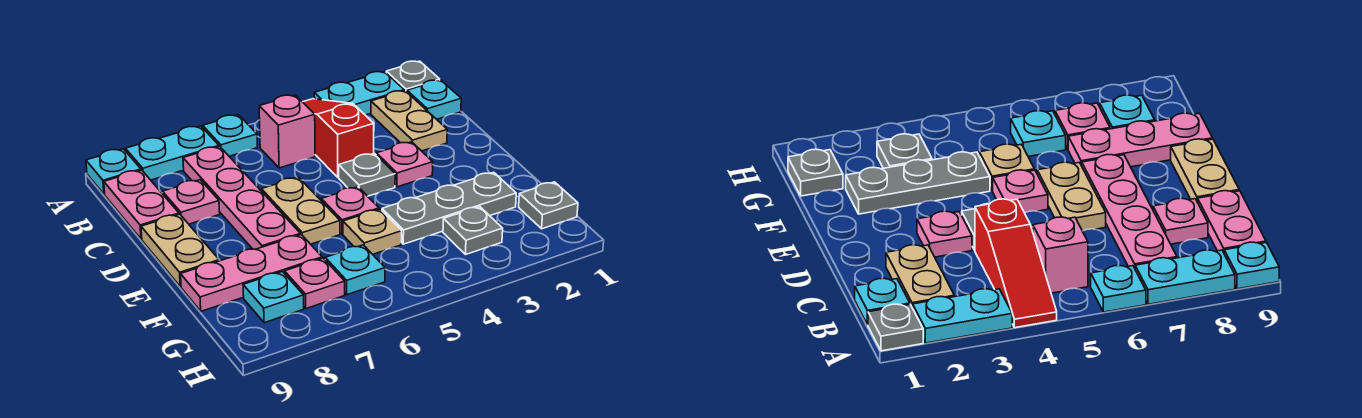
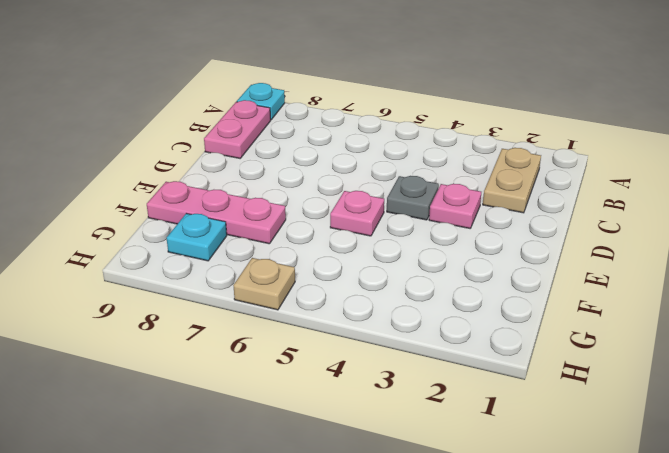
tan 1x1 plate [233,258,295,310] -> tan 1x1 plate moved to [343,209,402,254]
none -> grey 1x1 plate [386,61,440,92]
none -> cyan 1x2 plate [314,72,404,115]
none -> red 1x3 slope [303,99,374,177]

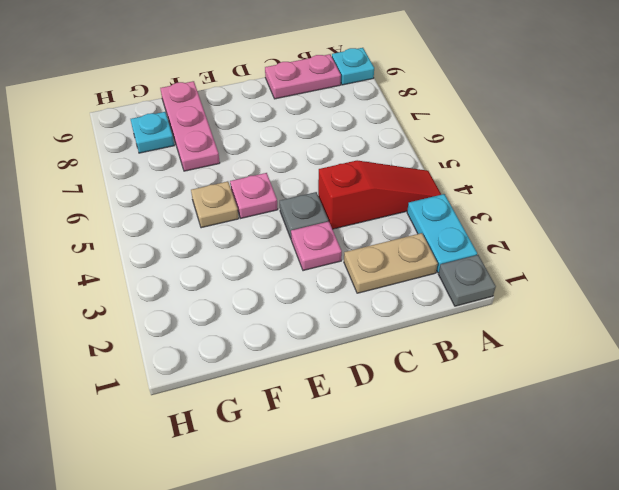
none -> cyan 1x1 plate [203,115,257,156]
none -> cyan 1x2 plate [126,126,219,180]
none -> cyan 1x1 plate [407,80,461,119]

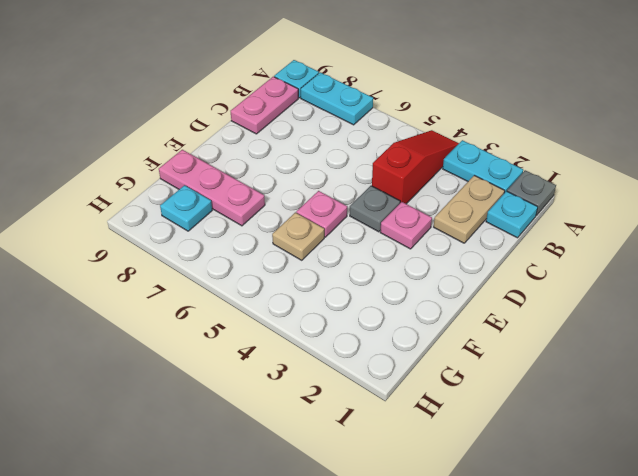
none -> cyan 1x1 plate [203,115,257,156]
none -> pink 1x1 brick [259,95,315,168]
none -> pink 1x4 plate [183,147,300,249]

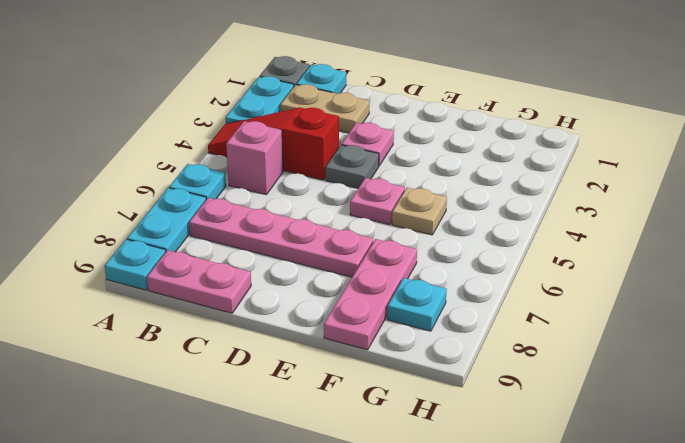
none -> pink 1x1 plate [163,180,220,224]
none -> tan 1x2 plate [261,177,340,244]
none -> tan 1x2 plate [141,214,219,287]

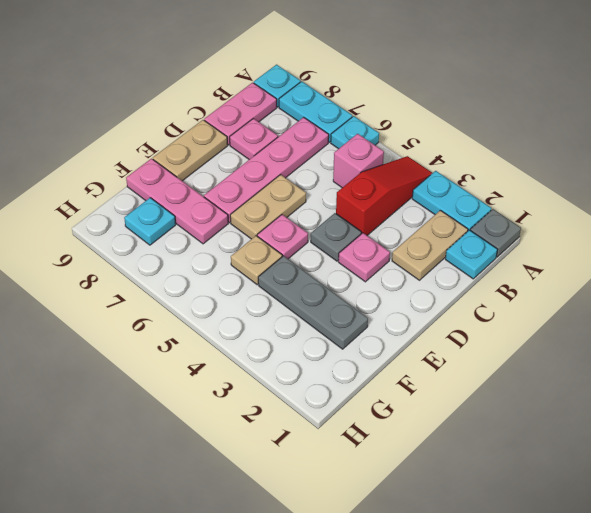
none -> grey 1x1 plate [519,182,578,229]
none -> grey 1x1 plate [443,207,503,255]
none -> cyan 1x1 plate [325,245,385,295]

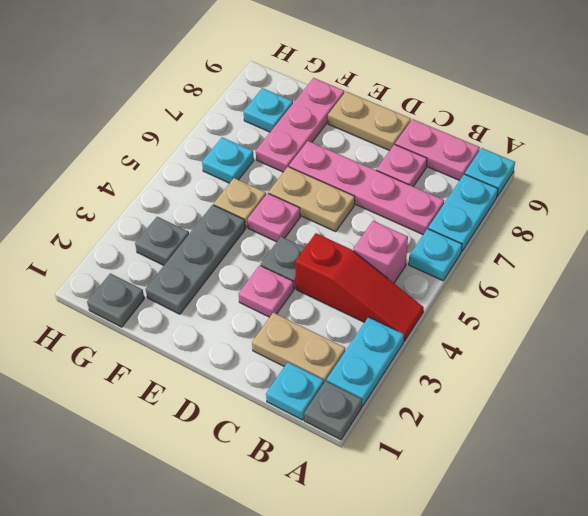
none -> pink 1x1 plate [285,258,345,308]

